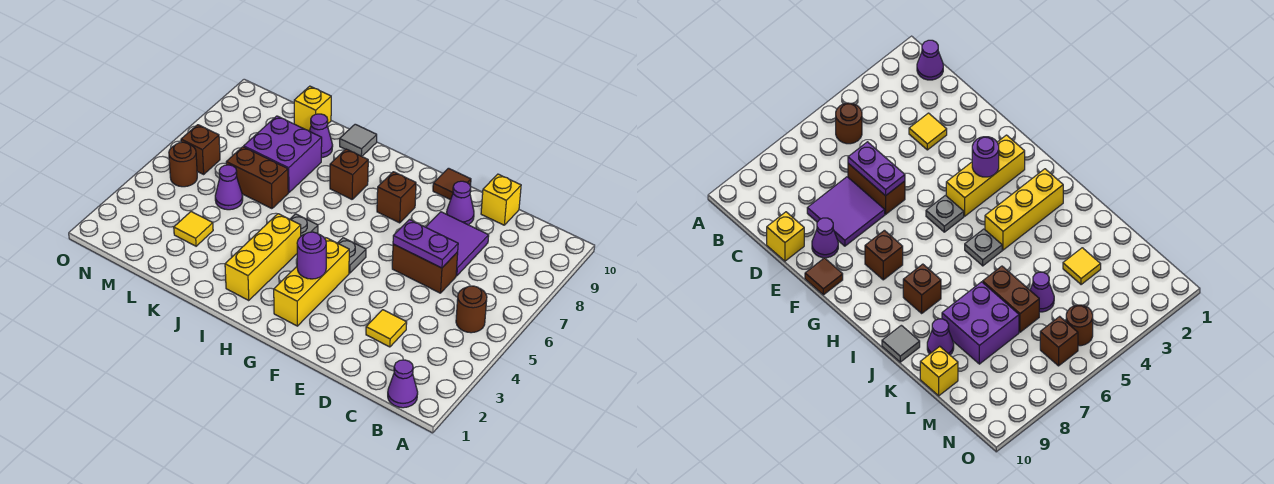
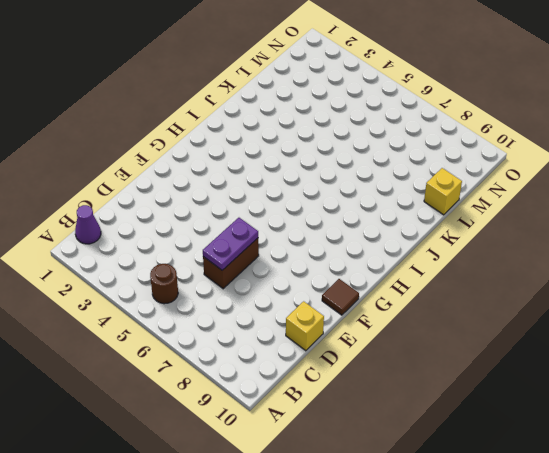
none -> yellow 1x1 tile [366,310,407,347]
none -> purple 2x2 tile [426,212,489,276]
none -> purple 1x1 cone [447,181,474,225]

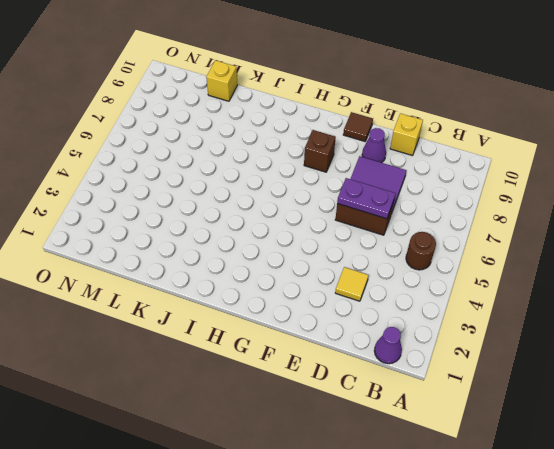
none -> yellow 1x3 brick [274,238,349,326]
none -> grey 1x1 plate [338,238,366,273]
none -> yellow 1x3 brick [225,214,301,301]

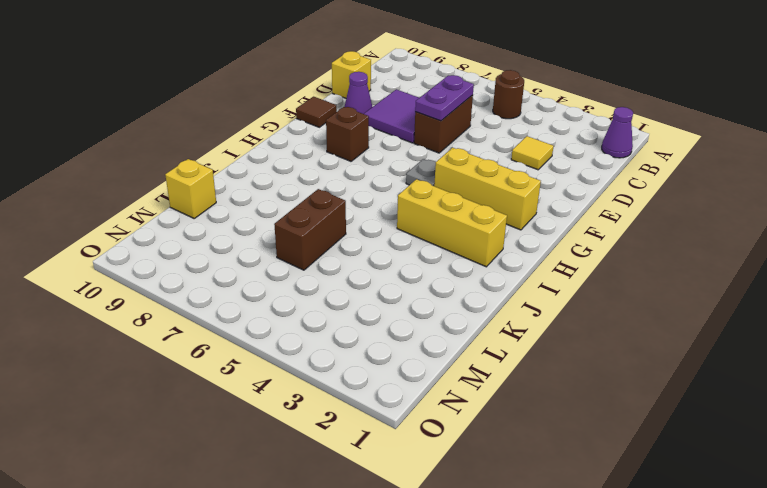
none -> grey 1x1 plate [290,214,318,236]
none -> brown 1x1 brick [330,149,368,199]
none -> grey 1x1 tile [340,124,377,156]

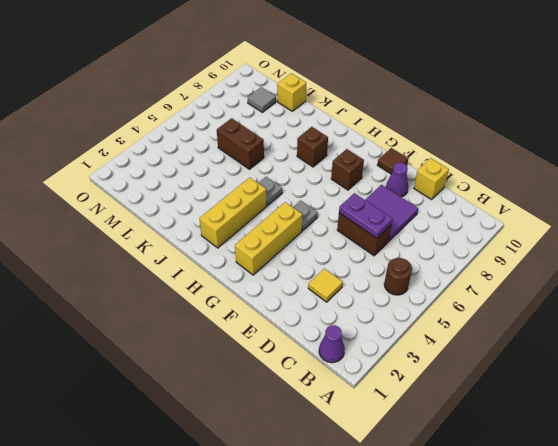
grey 1x1 tile [248,87,276,112] -> grey 1x1 tile moved to [340,124,377,156]
none -> purple 2x2 brick [244,116,322,193]
none -> purple 1x1 cone [309,114,333,158]
none -> yellow 1x1 tile [174,212,213,246]

